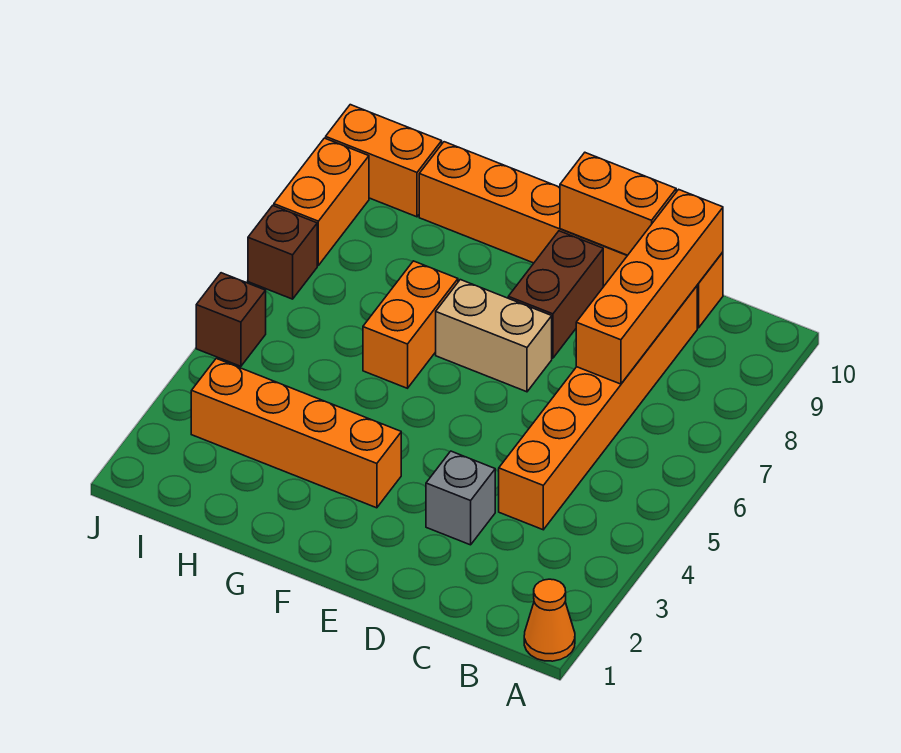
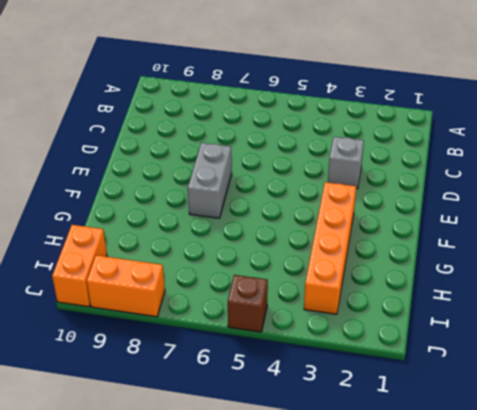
grey 1x2 brick [188,143,232,218] -> tan 1x2 brick [436,280,552,392]
none -> orange 1x1 cone [524,579,575,661]
none -> orange 1x6 brick [499,286,697,530]
none -> orange 1x6 brick [419,142,723,328]

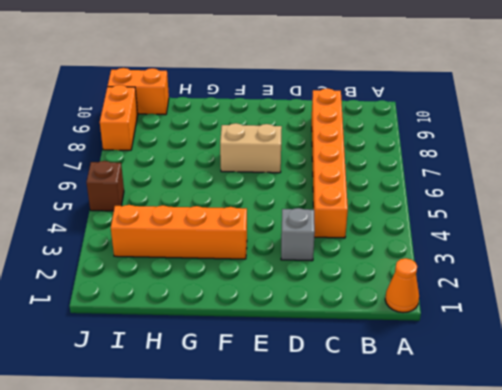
none -> orange 1x6 brick [419,142,723,328]
none -> brown 1x2 brick [508,231,603,358]
none -> orange 1x2 brick [363,261,458,388]

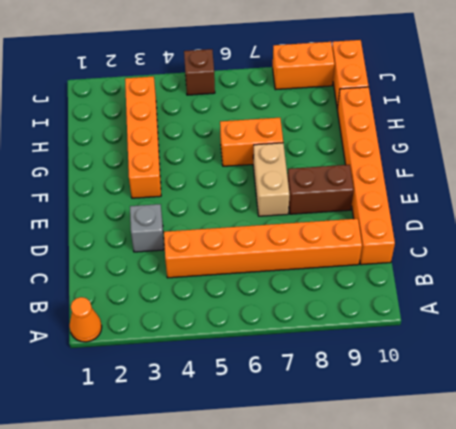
none -> brown 1x1 brick [248,206,317,299]
none -> orange 1x4 brick [576,189,723,384]
none -> orange 1x2 brick [560,153,676,255]

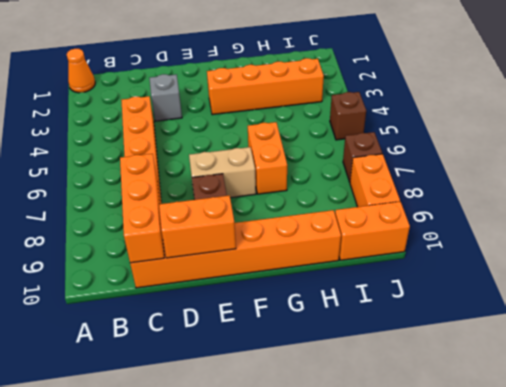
orange 1x3 brick [120,154,164,263] -> orange 1x4 brick [576,189,723,384]

